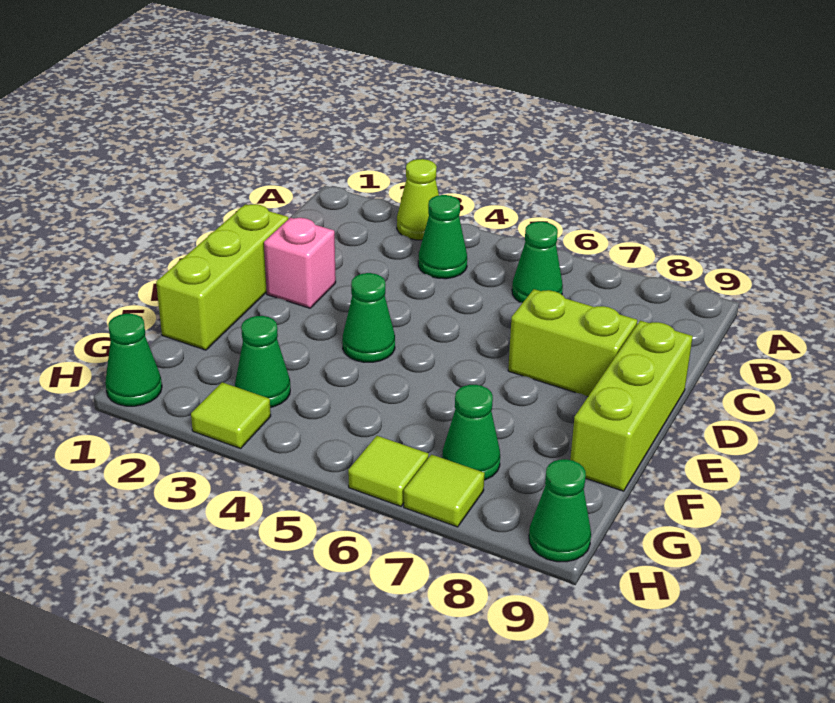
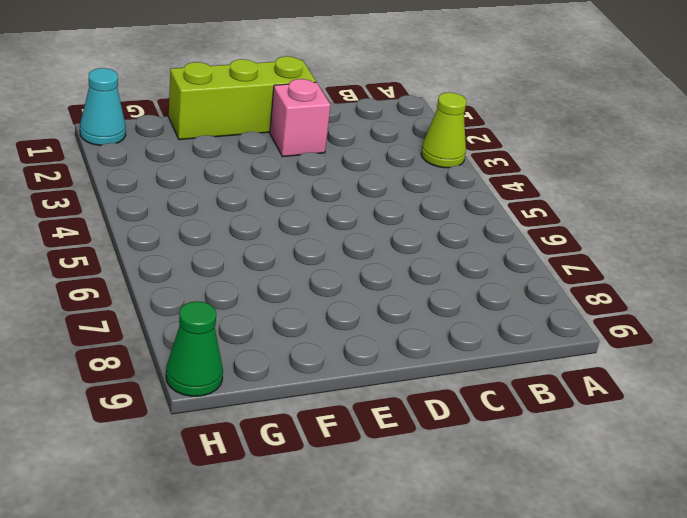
cyan 1x1 cone [80,68,126,145] -> green 1x1 cone [105,314,162,406]
none -> green 1x1 cone [418,195,467,279]
none -> green 1x1 cone [512,222,563,303]
none -> lime 1x2 brick [508,289,637,396]

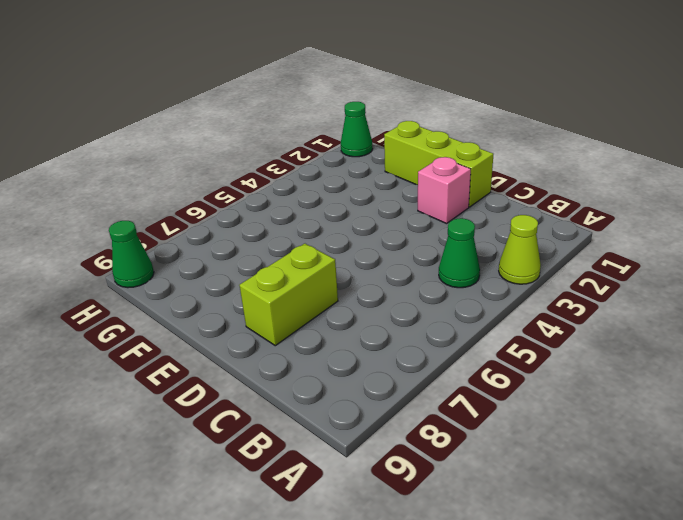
none -> green 1x1 cone [512,222,563,303]
none -> lime 1x3 brick [570,321,693,491]
none -> green 1x1 cone [342,273,395,362]

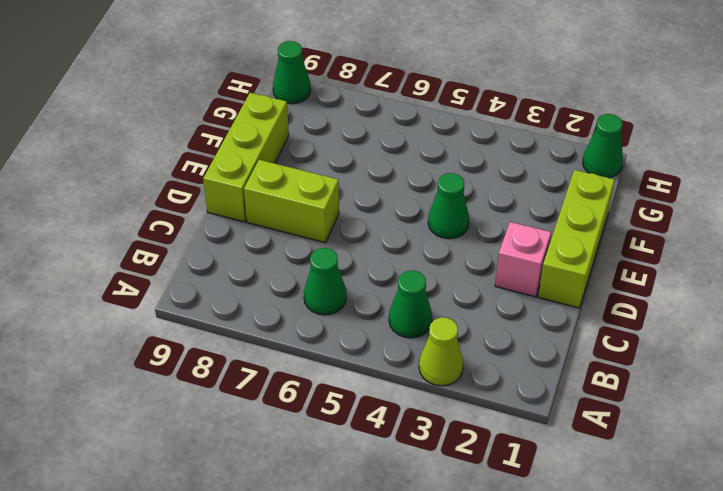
none -> green 1x1 cone [235,316,290,407]
none -> green 1x1 cone [442,385,500,480]
none -> lime 1x1 tile [191,382,271,448]

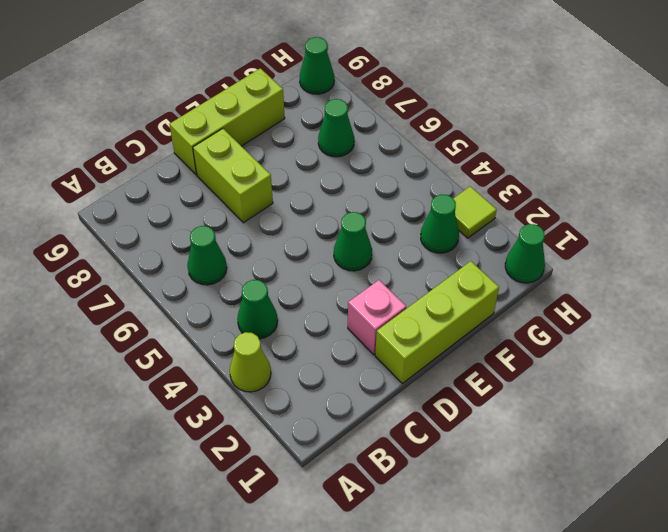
none -> lime 1x1 tile [348,436,429,506]
none -> lime 1x1 tile [404,454,485,527]

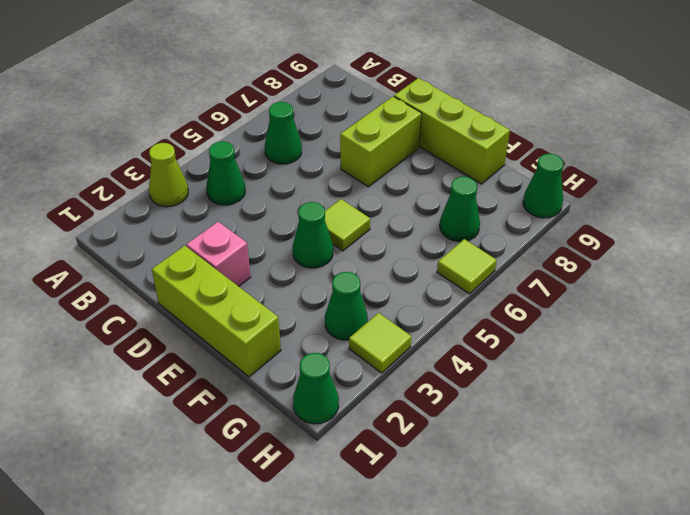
lime 1x1 tile [325,199,370,251] -> lime 1x1 tile moved to [404,454,485,527]

